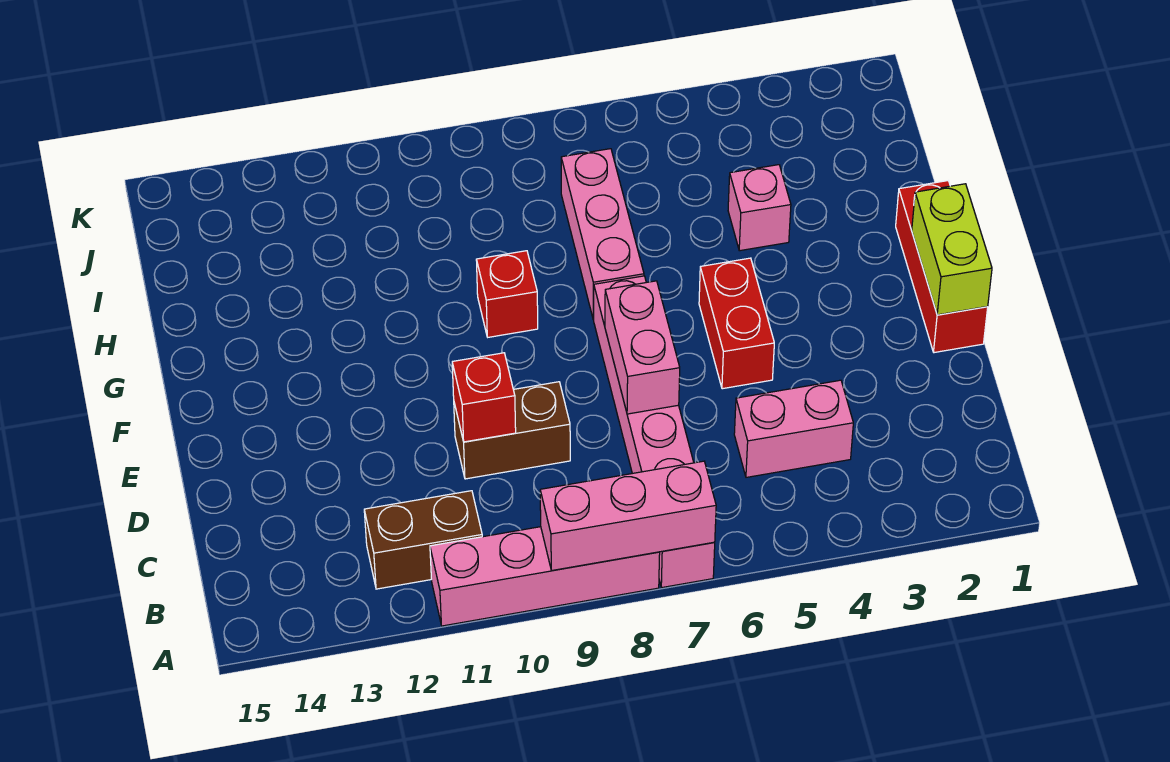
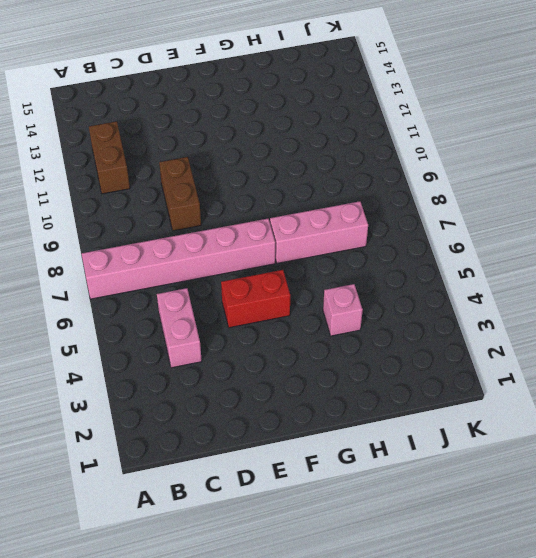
none -> pink 1x4 brick [430,527,660,626]
none -> red 1x3 brick [896,181,988,353]
none -> red 1x1 brick [476,251,538,337]

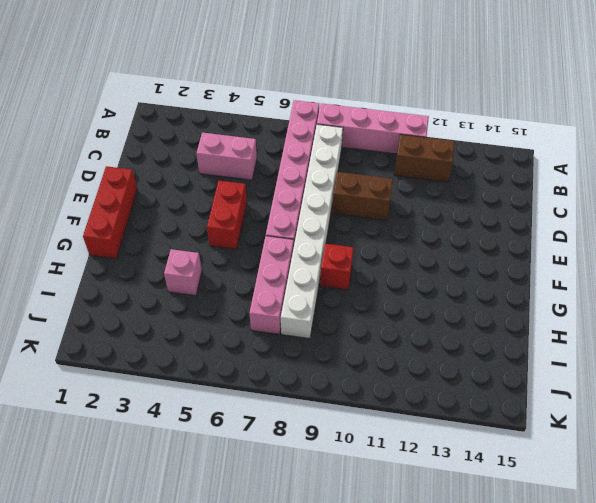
white 1x8 brick [281,124,343,339] -> none
none -> pink 1x3 brick [540,461,716,571]
none -> pink 1x2 brick [605,281,680,414]
none -> red 1x1 brick [452,353,516,442]

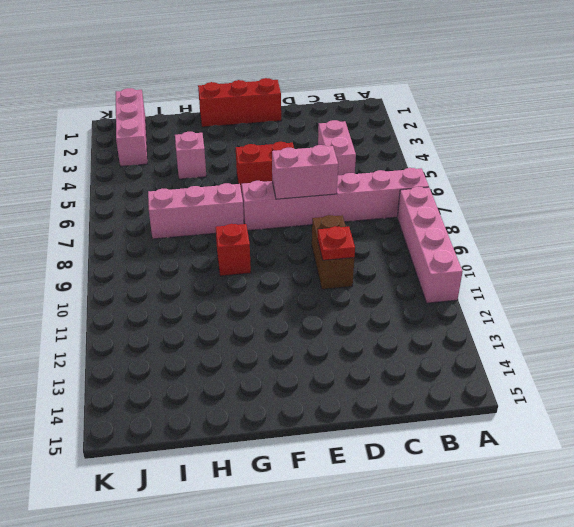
red 1x1 plate [318,226,355,260] -> red 1x1 brick [452,353,516,442]
pink 1x3 brick [116,88,147,166] -> pink 1x3 brick moved to [540,461,716,571]
none -> brown 1x2 brick [364,491,482,589]
none -> lime 1x2 brick [912,184,992,315]

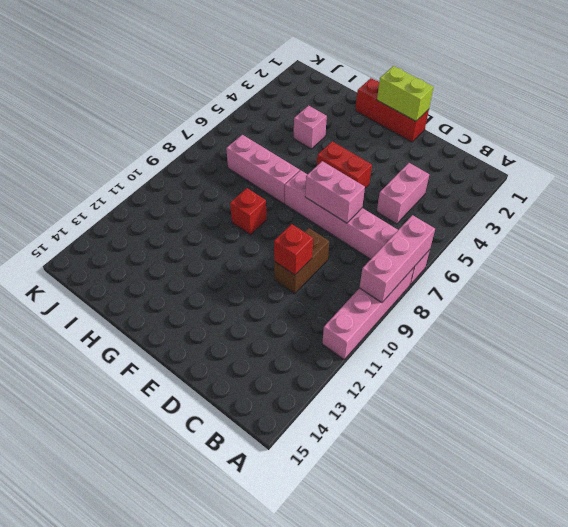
none -> brown 1x2 brick [364,491,482,589]

